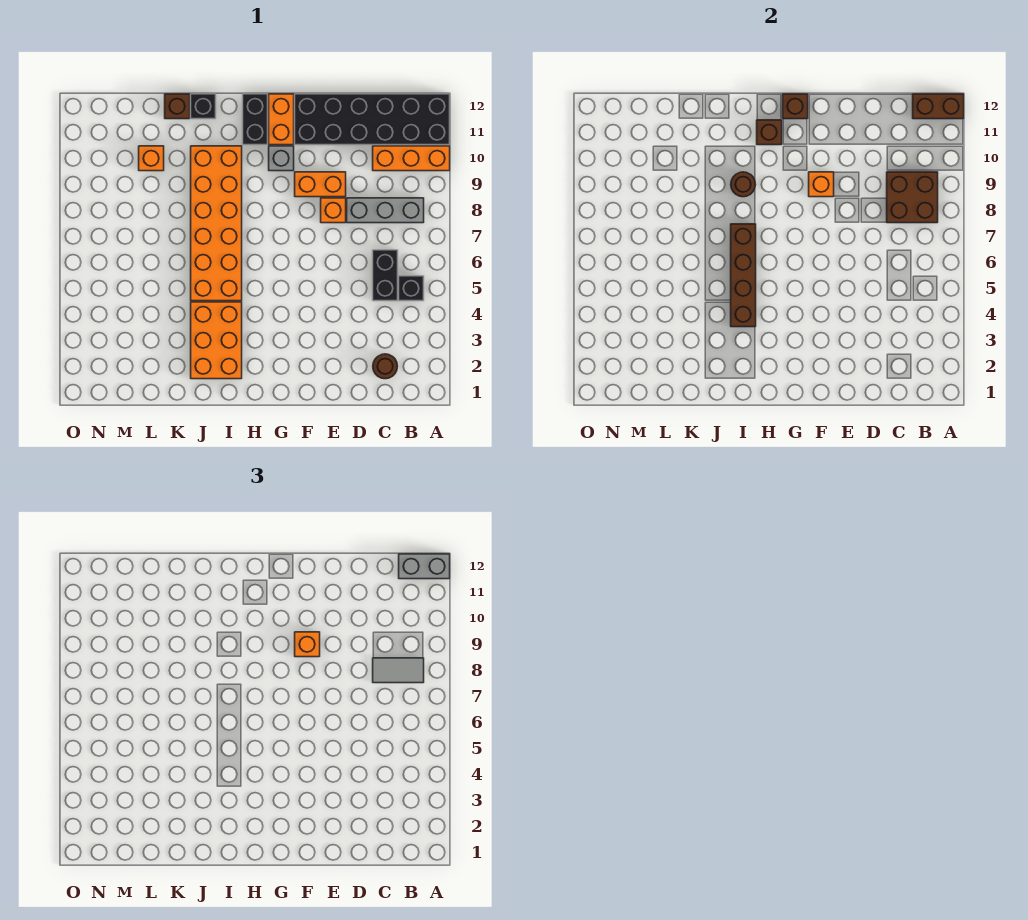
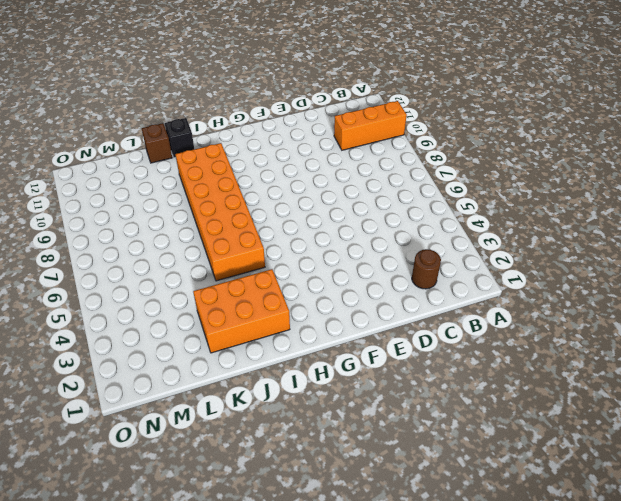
orange 2x3 brick [193,269,290,353] -> orange 2x3 brick turned to [191,302,242,379]
none -> black 2x6 brick [295,94,450,145]
none -> black 1x1 brick [399,276,424,301]
none -> grey 1x3 brick [347,198,424,223]

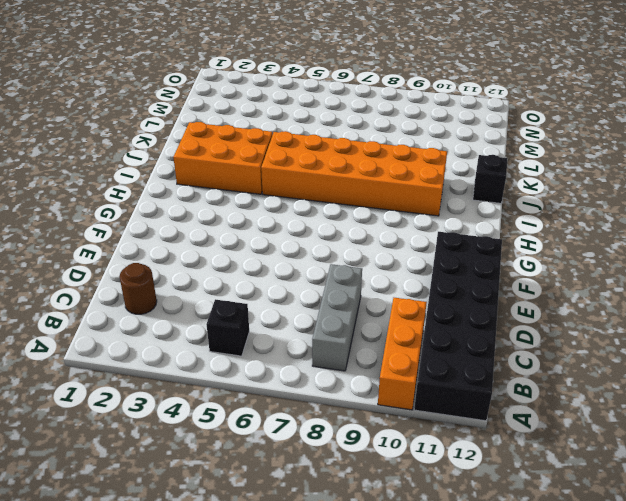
none -> black 1x2 brick [373,250,398,301]
none -> orange 1x1 brick [321,198,346,223]
none -> orange 1x2 brick [295,172,346,197]

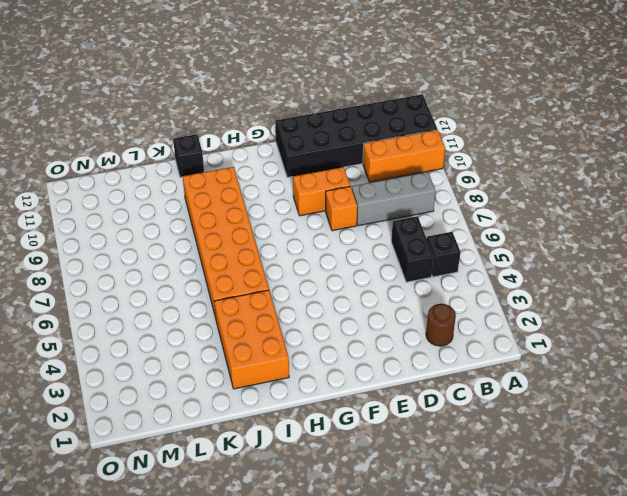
none -> grey 1x1 brick [269,146,294,171]
none -> orange 1x2 brick [269,94,294,145]
none -> black 1x2 brick [243,94,268,145]

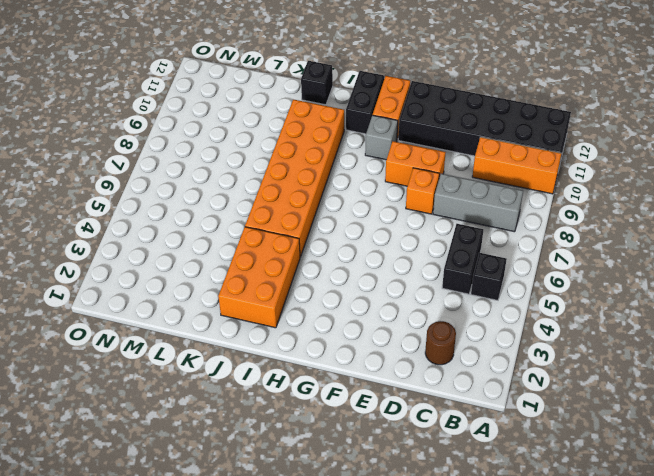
none -> brown 1x1 brick [165,94,190,119]
none -> orange 1x1 brick [139,146,164,171]
none -> brown 1x2 brick [913,94,964,119]

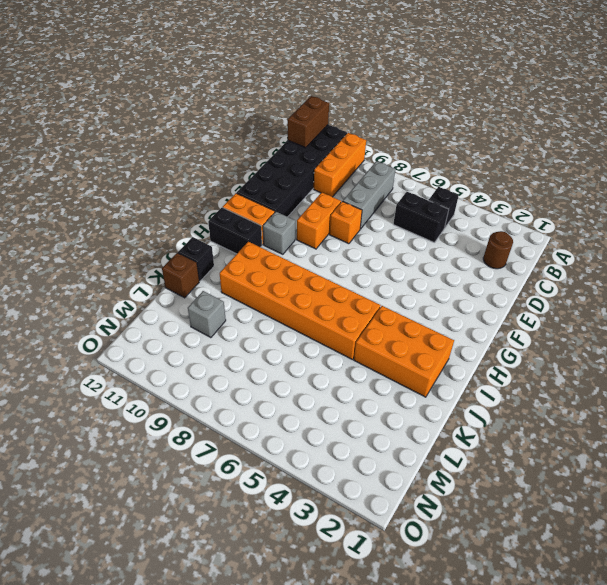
grey 1x1 brick [188,291,226,338] -> orange 1x1 brick [139,146,164,171]
none -> brown 2x2 brick [887,172,938,223]
none -> orange 1x1 brick [809,172,834,197]
none -> brown 1x1 brick [783,94,808,119]

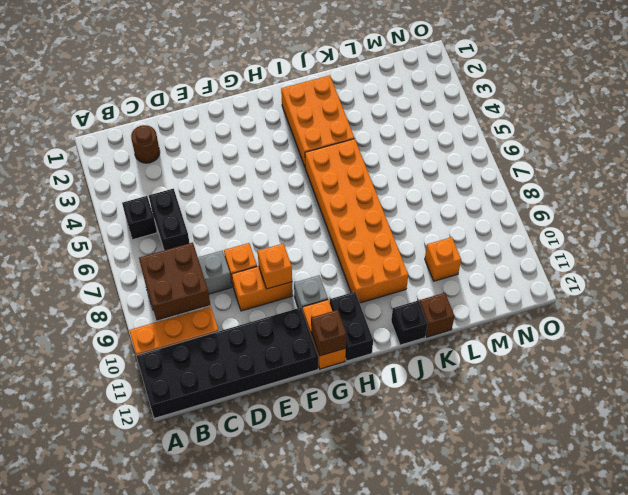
none -> brown 1x2 brick [913,94,964,119]
none -> brown 1x1 brick [757,120,782,145]
none -> brown 1x4 brick [731,224,756,327]

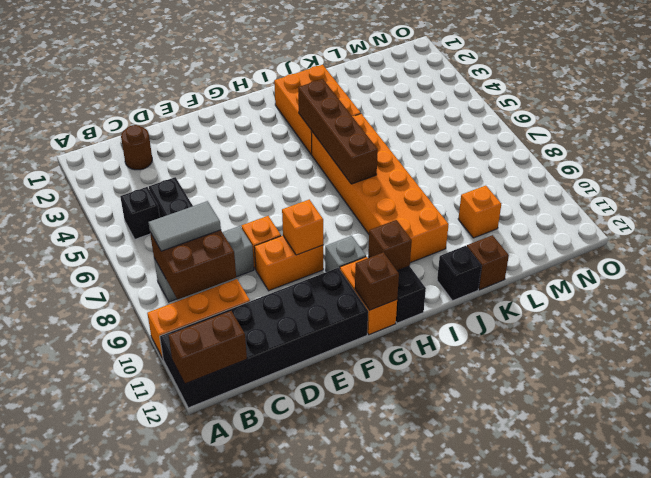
none -> brown 1x1 round brick [731,172,755,197]
none -> grey 1x2 brick [399,554,450,579]
none -> orange 1x1 brick [295,632,320,657]

